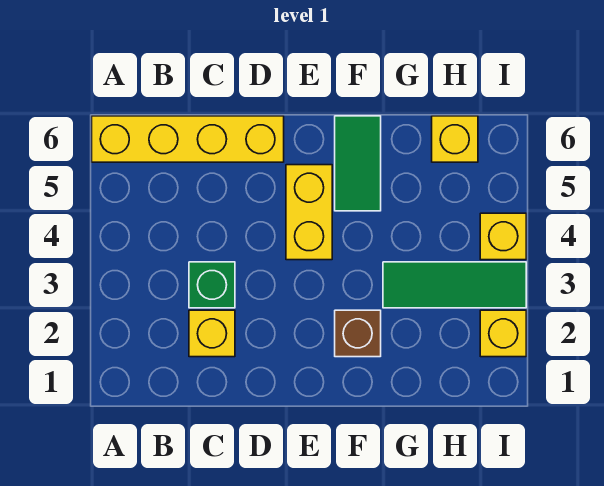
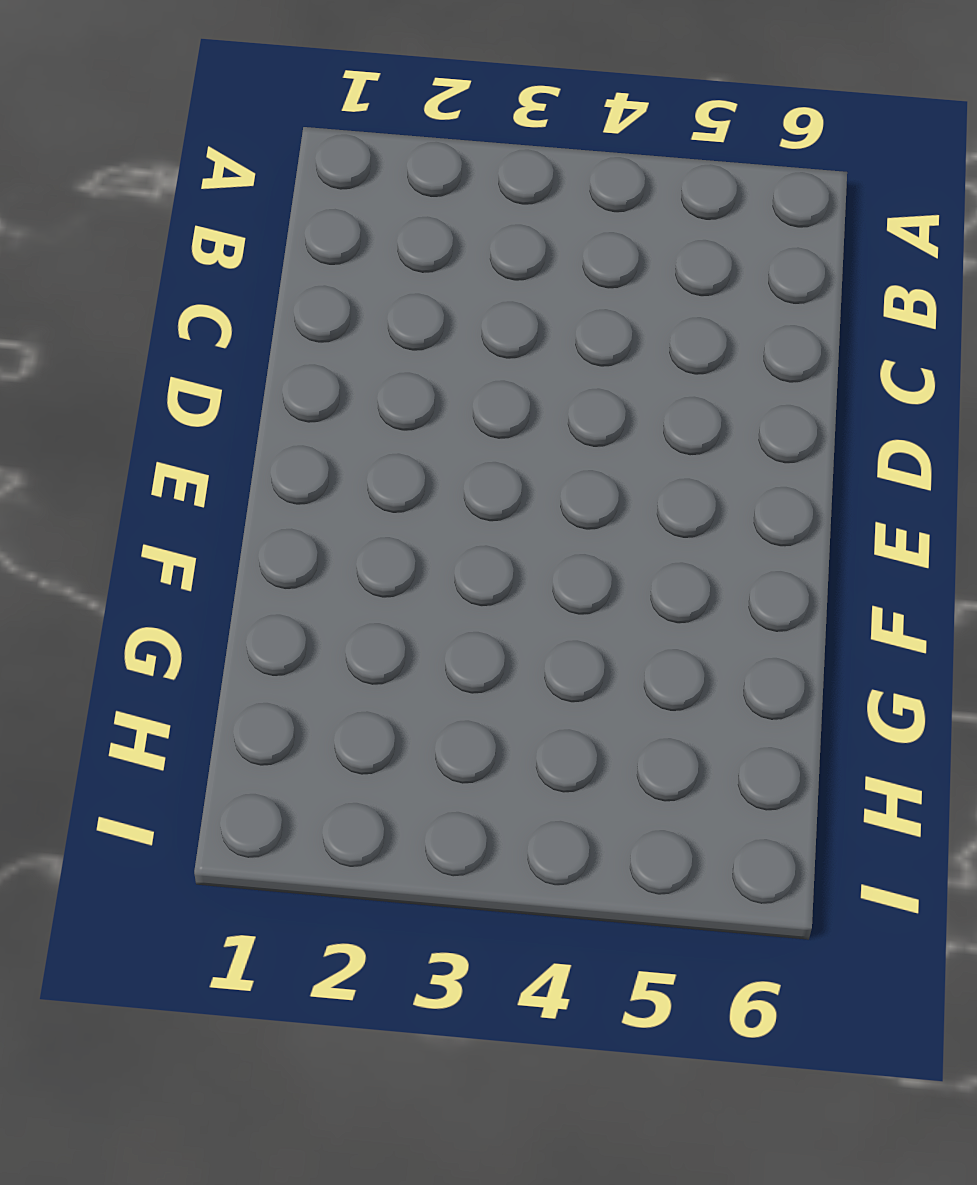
none -> yellow 1x4 brick [92,116,284,162]
none -> yellow 1x1 brick [189,310,235,357]

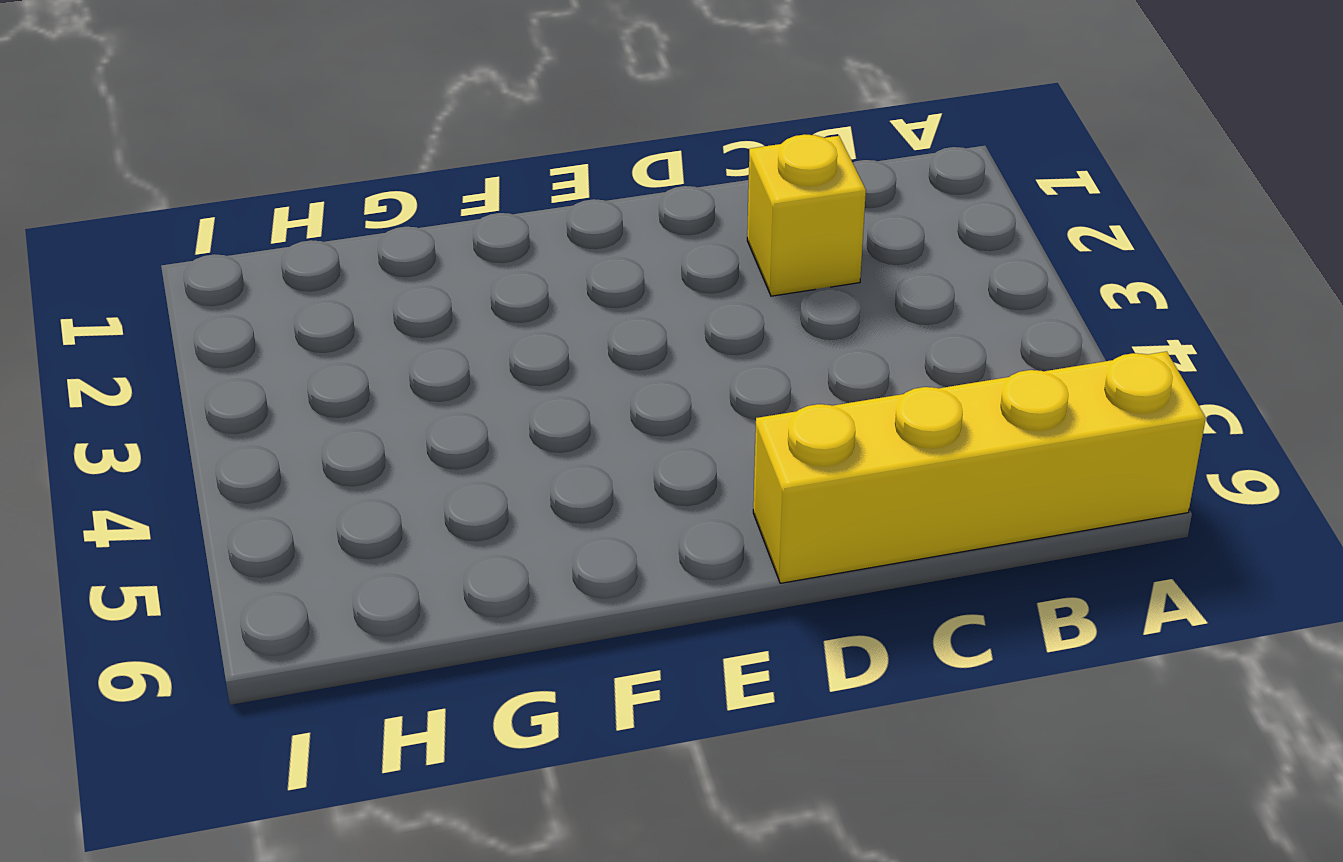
none -> green 1x1 brick [189,262,235,308]
none -> yellow 1x2 brick [286,165,332,260]

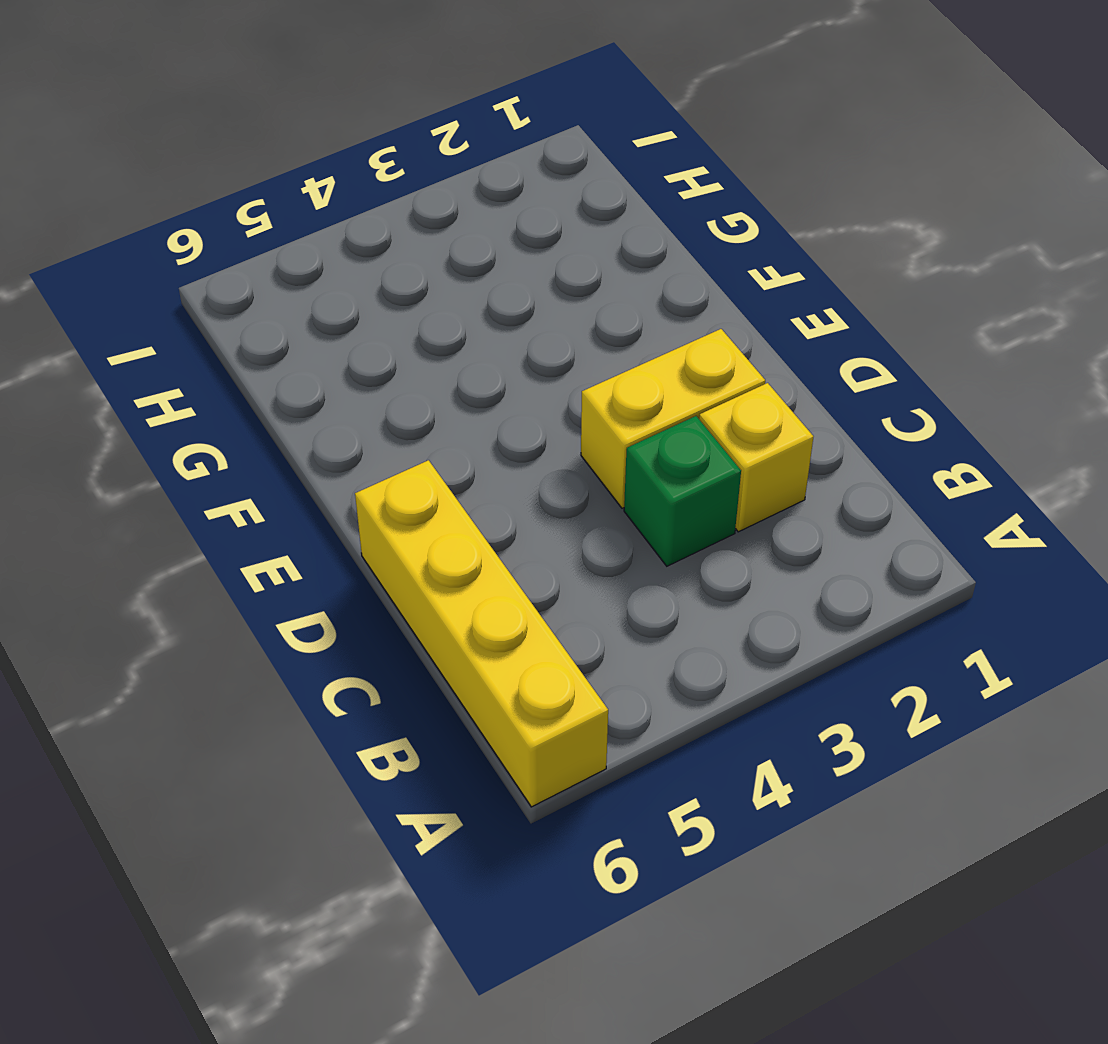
yellow 1x2 brick [581,329,765,508] -> yellow 1x2 brick moved to [286,165,332,260]
none -> brown 1x1 brick [335,310,381,357]
none -> green 1x2 tile [335,116,381,211]

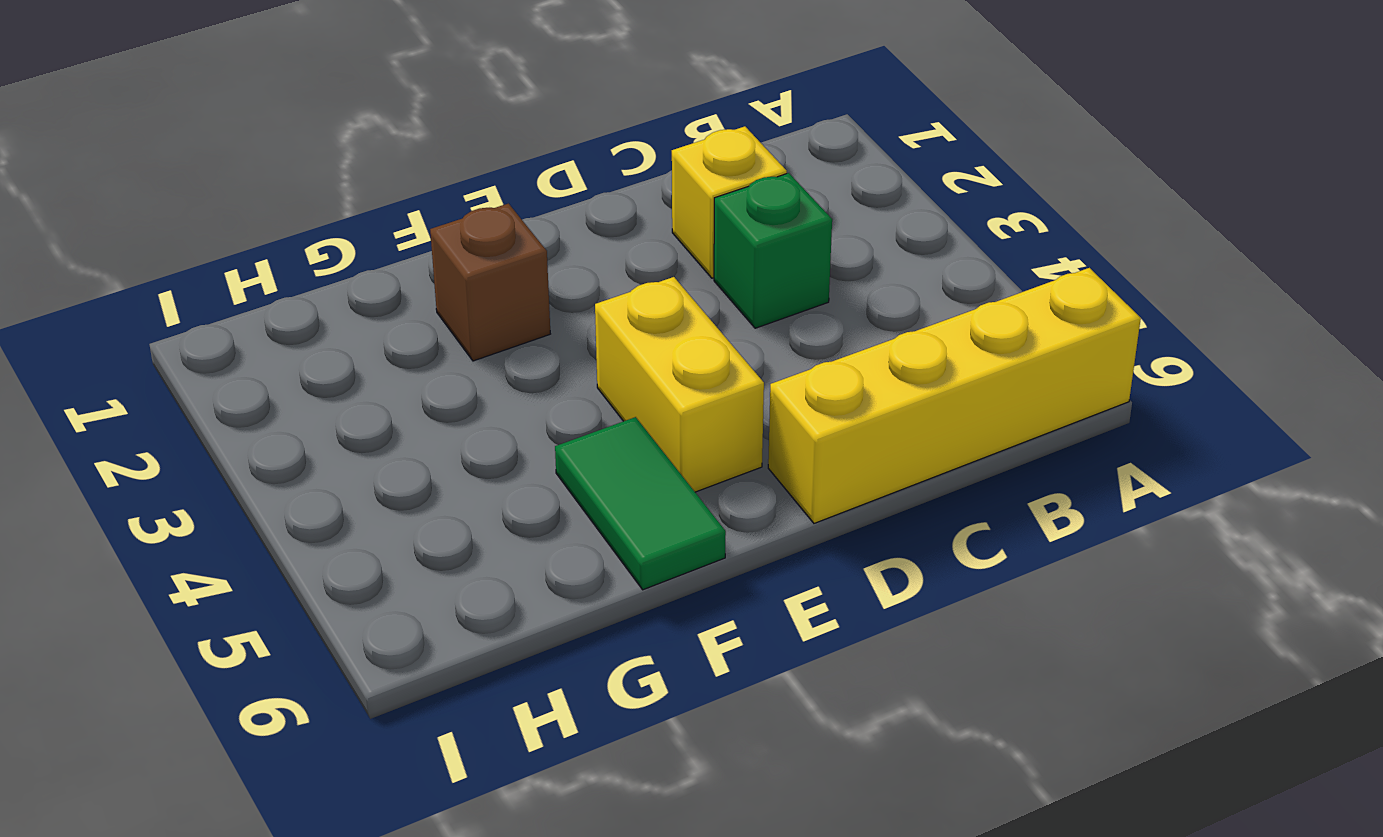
none -> green 1x3 tile [383,262,526,308]
none -> yellow 1x1 brick [432,116,478,162]

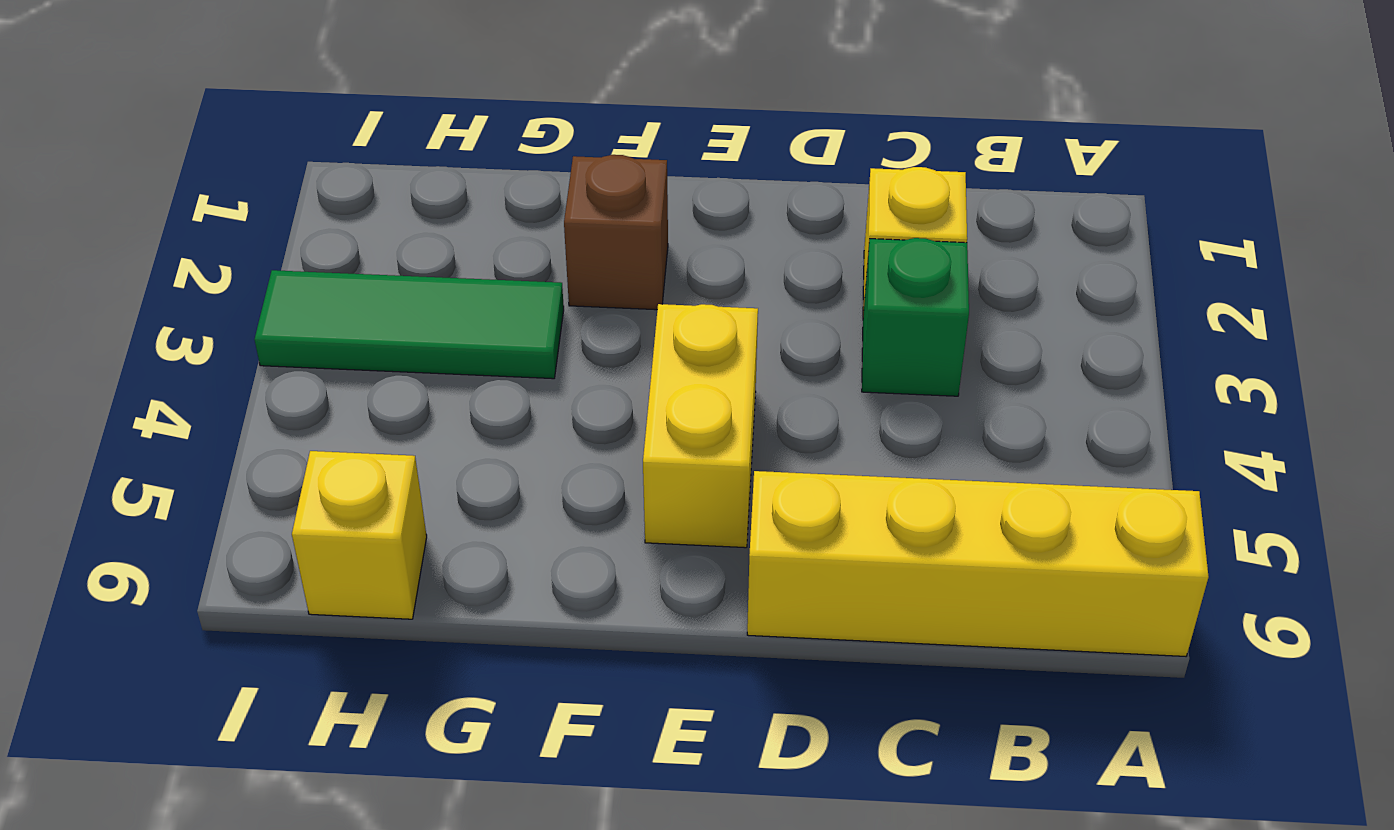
none -> green 1x2 tile [335,116,381,211]
none -> yellow 1x1 brick [480,310,526,357]

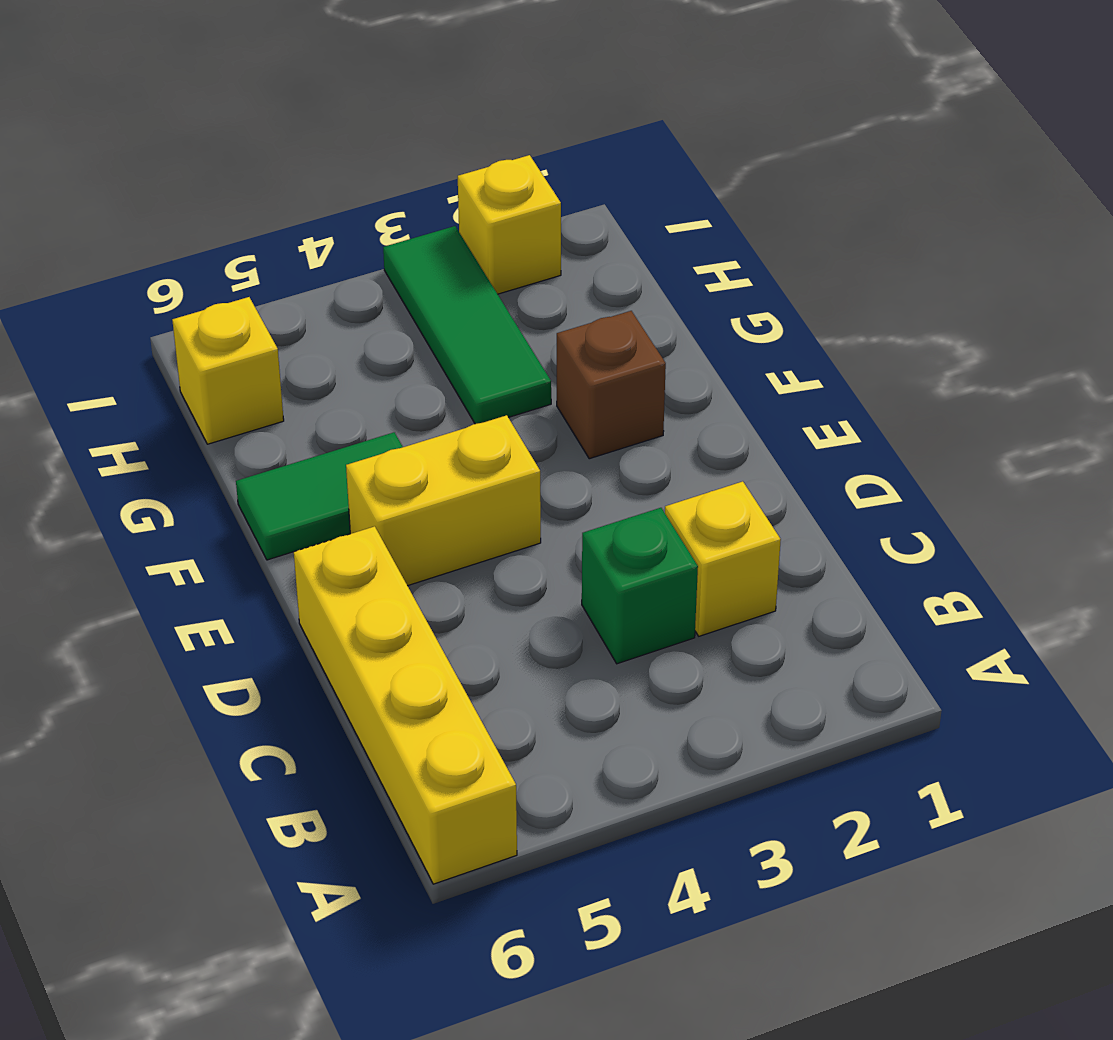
none -> yellow 1x1 brick [480,213,526,260]

